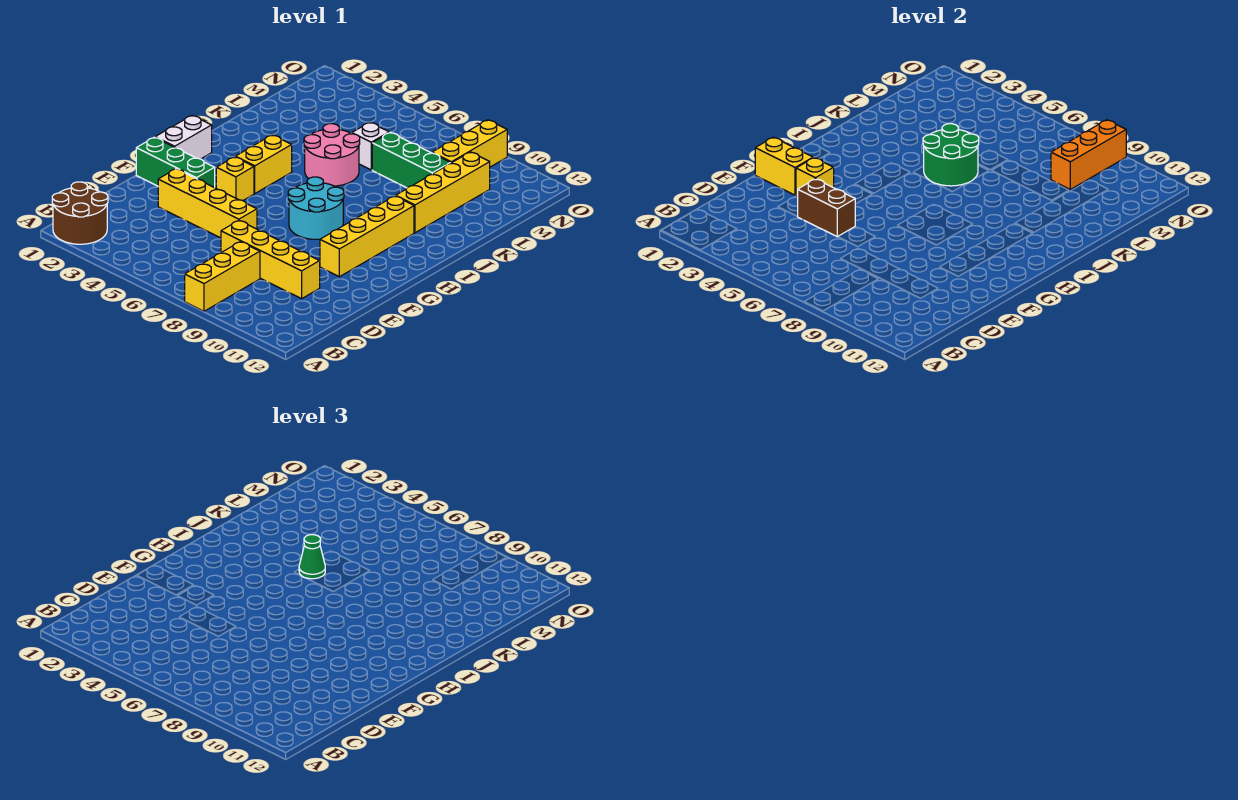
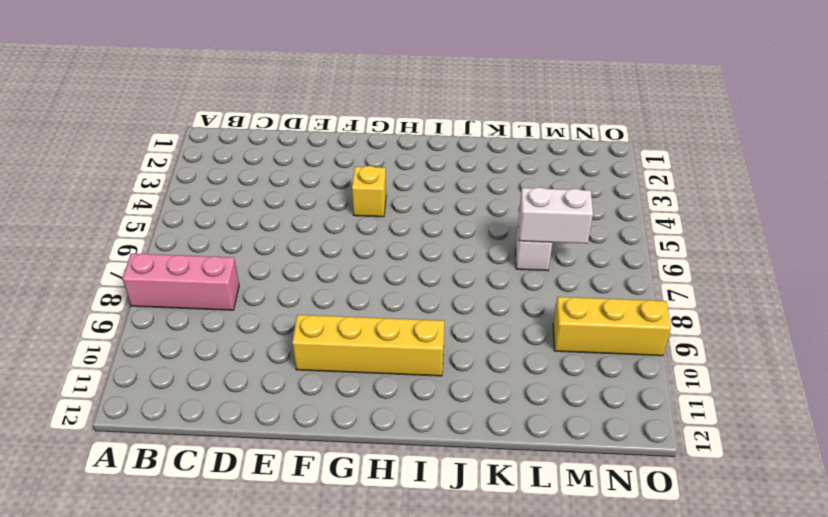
pink 1x3 brick [122,254,239,310] -> yellow 1x3 brick [185,242,260,311]
white 1x2 brick [519,187,593,244] -> white 1x2 brick moved to [155,115,212,159]
none -> brown 2x2 round brick [52,182,108,244]
none -> yellow 1x4 brick [221,221,320,299]
none -> yellow 1x4 brick [158,169,257,238]

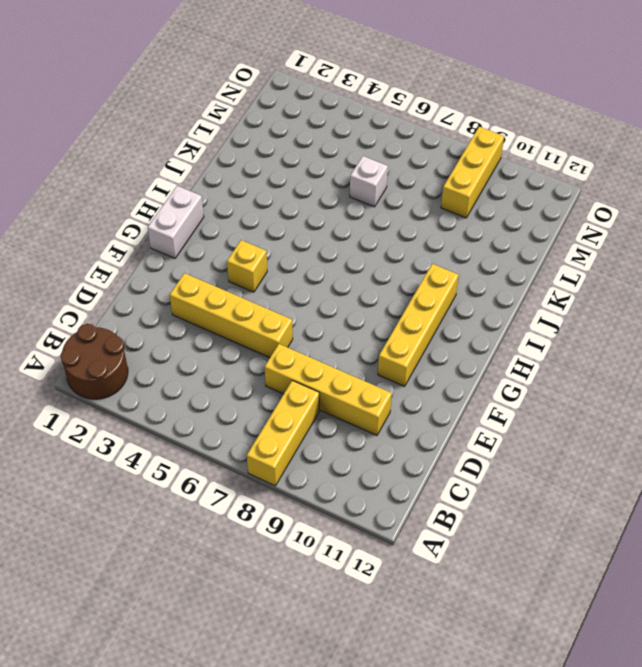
none -> green 1x3 brick [136,137,215,188]
none -> cyan 2x2 round brick [288,177,344,239]
none -> yellow 1x2 brick [235,135,292,193]

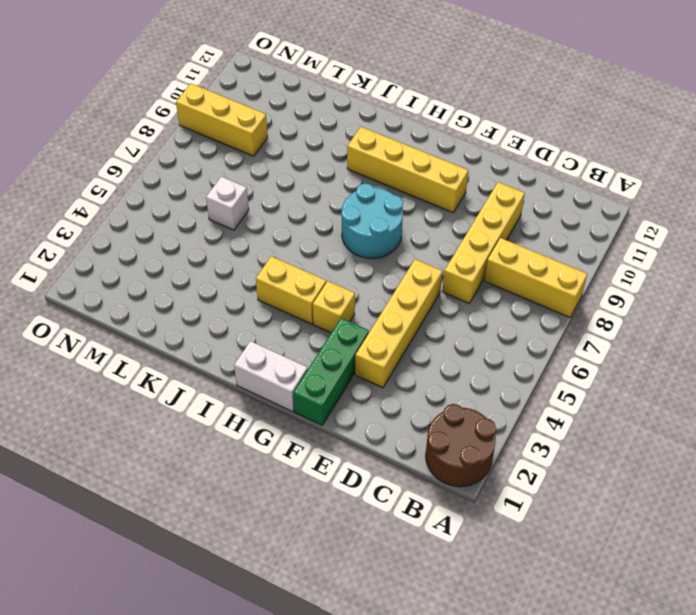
none -> pink 2x2 round brick [304,124,360,186]
none -> yellow 1x4 brick [396,152,490,233]
none -> green 1x3 brick [372,132,450,188]

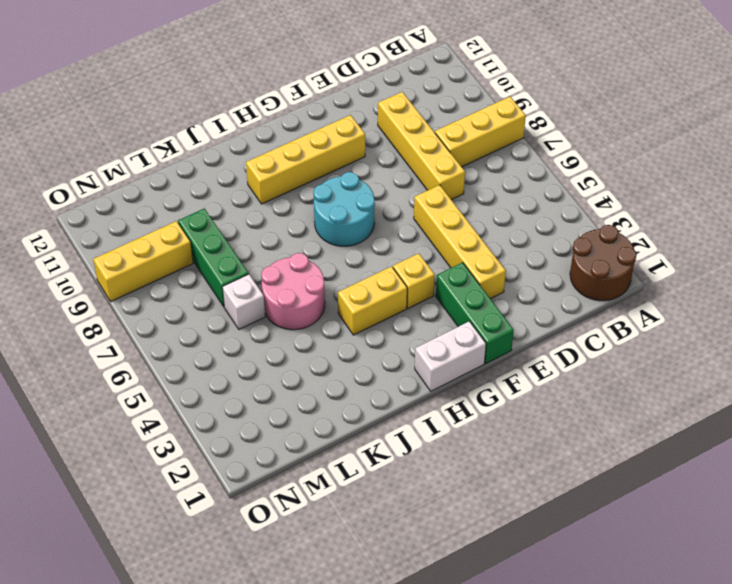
none -> yellow 1x4 brick [396,152,490,233]
none -> brown 1x2 brick [797,179,855,237]
none -> yellow 1x2 brick [755,137,813,195]

